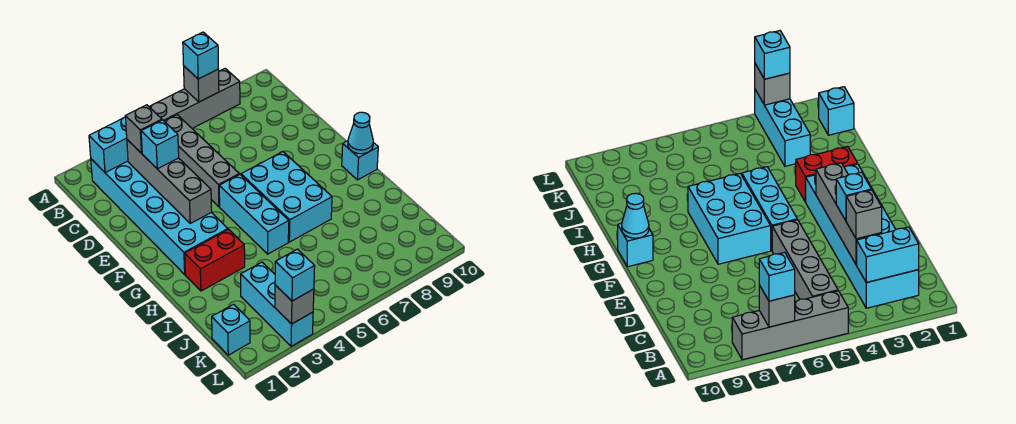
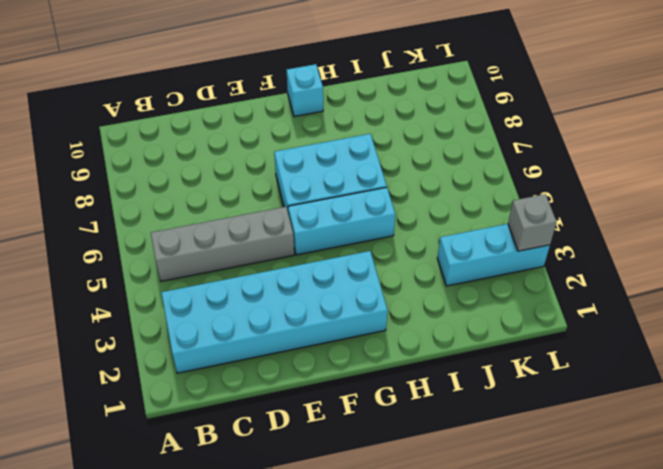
none -> grey 1x4 brick [149,69,240,128]
none -> red 1x2 brick [185,229,245,291]
none -> cyan 1x1 brick [212,304,250,355]

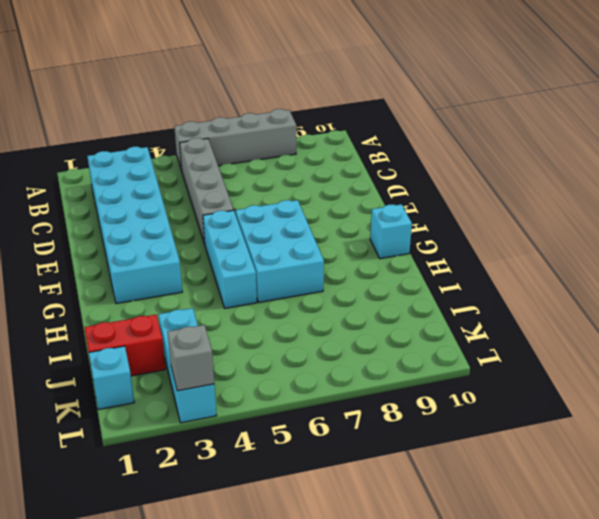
red 1x2 brick [84,315,166,376] -> red 1x2 brick moved to [185,229,245,291]
none -> grey 1x1 brick [184,66,219,102]
none -> cyan 1x2 brick [89,117,128,173]
none -> grey 1x4 brick [127,140,212,223]

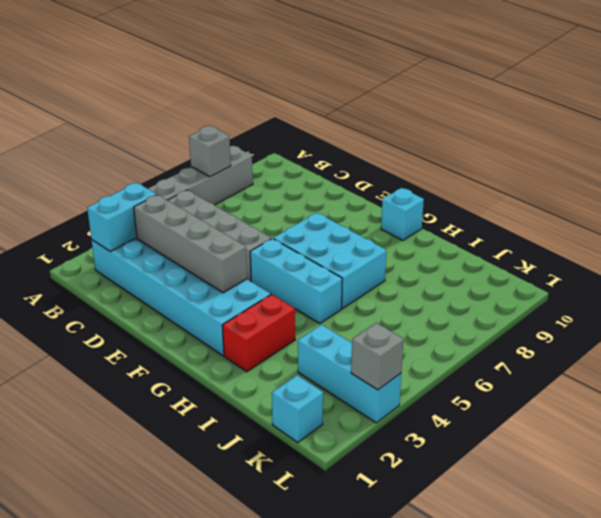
none -> cyan 1x1 cone [348,112,373,154]
none -> cyan 1x1 brick [183,32,218,79]
none -> grey 1x1 brick [125,105,162,153]

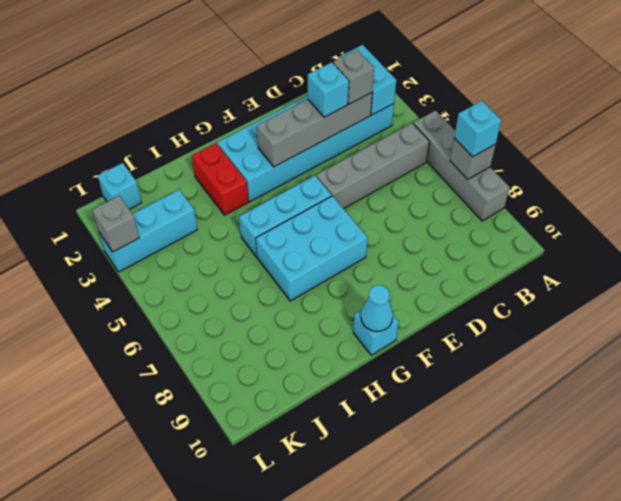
none -> cyan 1x1 brick [275,249,315,301]

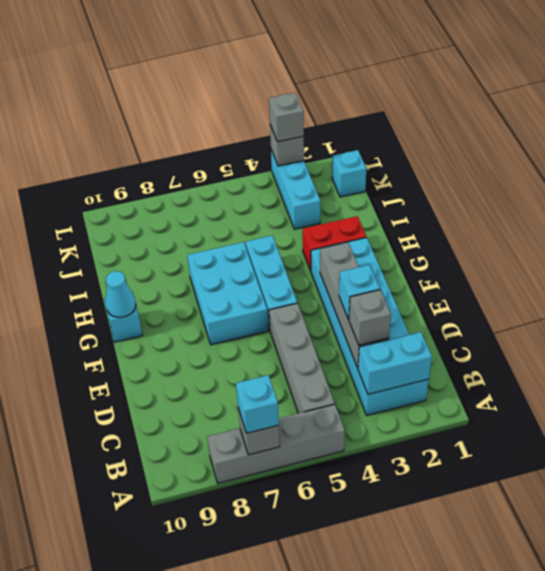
grey 1x1 brick [269,93,304,142] -> cyan 1x1 brick [275,249,315,301]

